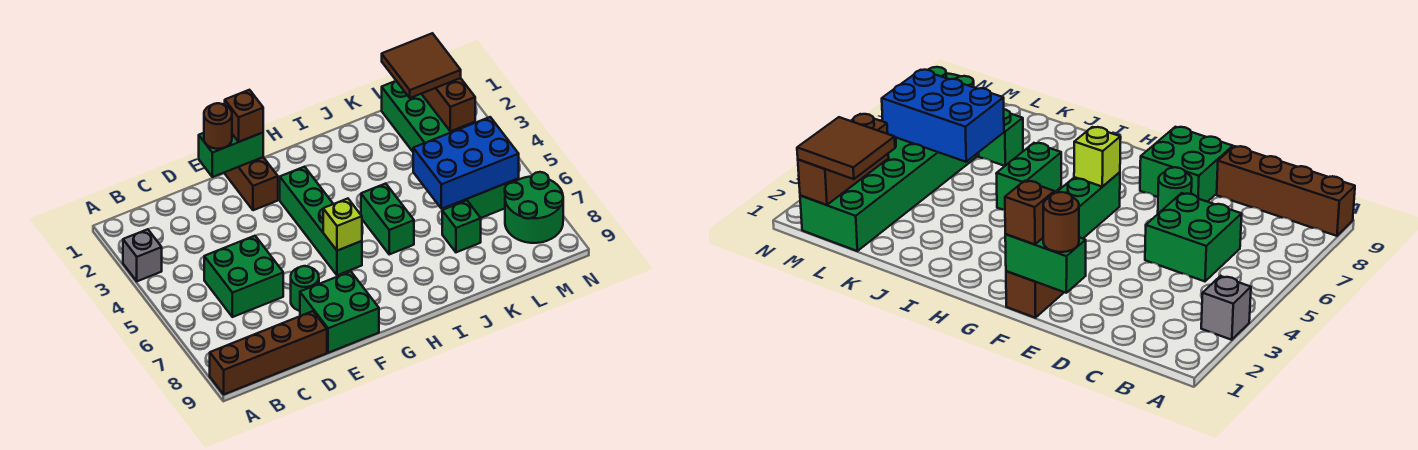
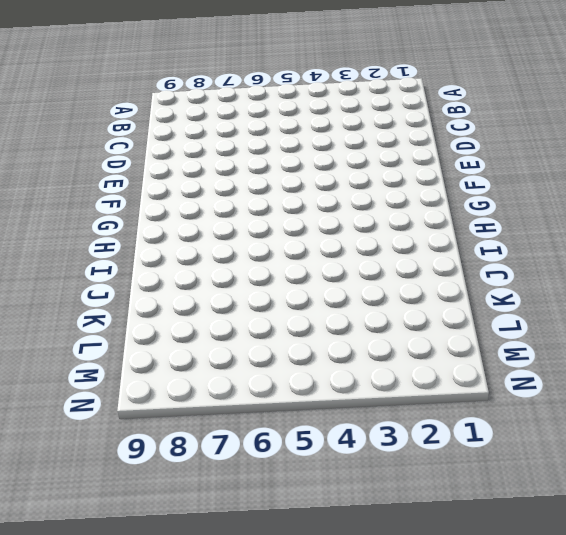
none -> grey 1x1 brick [123,229,162,281]
none -> brown 1x4 brick [210,311,327,394]
none -> green 2x2 brick [204,236,283,317]

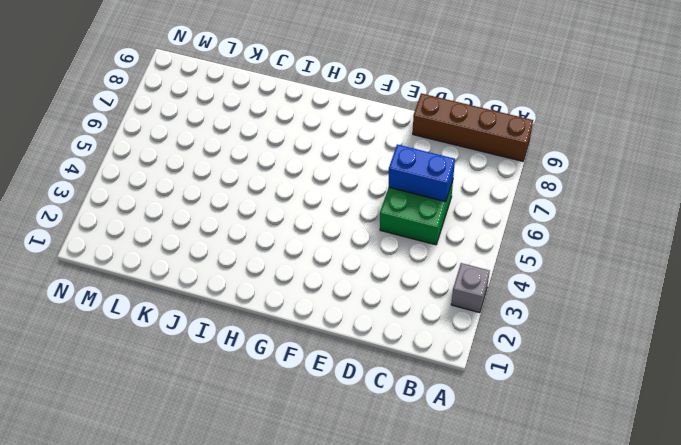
blue 1x2 brick [389,144,455,202] -> none
none -> green 1x1 round brick [291,266,319,311]
none -> green 2x2 brick [300,271,379,353]
none -> brown 1x2 brick [225,157,278,210]

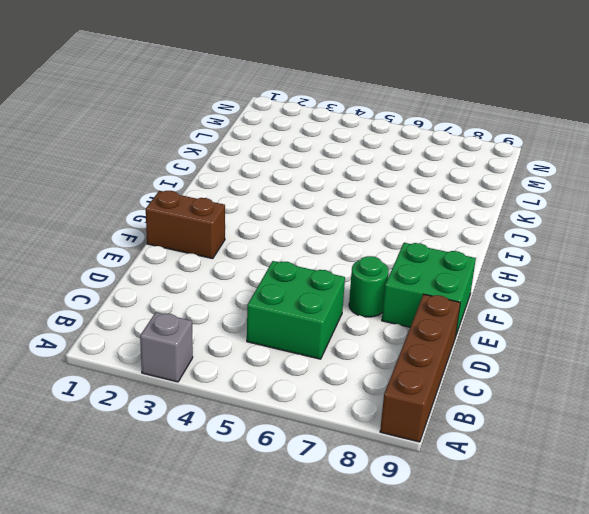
none -> green 1x4 brick [280,167,362,275]
none -> green 1x2 brick [361,184,414,254]
none -> green 1x1 brick [442,200,481,252]

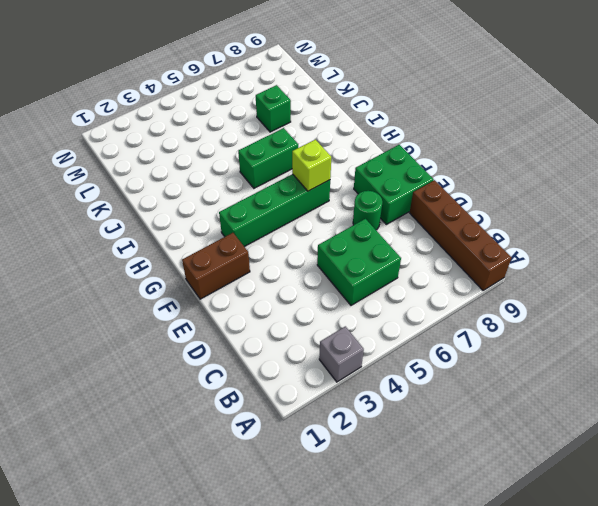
none -> green 2x6 brick [382,81,519,218]
none -> green 2x2 round brick [505,172,563,243]
none -> green 1x2 brick [199,133,263,177]

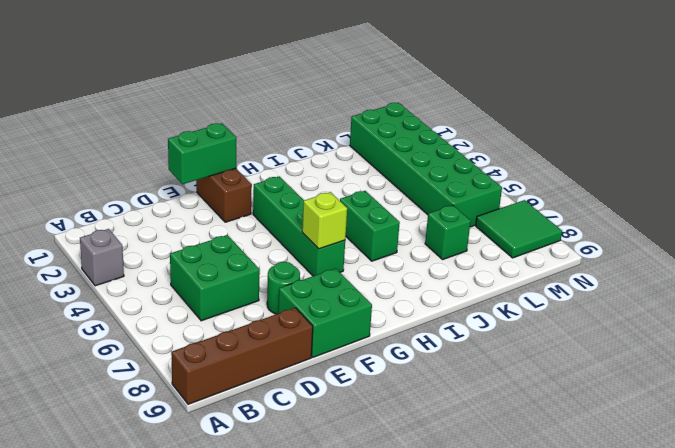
green 2x2 tile [476,200,562,258] -> green 2x2 round brick [505,172,563,243]
none -> blue 2x3 brick [413,117,519,209]
none -> brown 1x3 brick [422,78,475,131]
none -> brown 1x1 round brick [204,103,232,149]

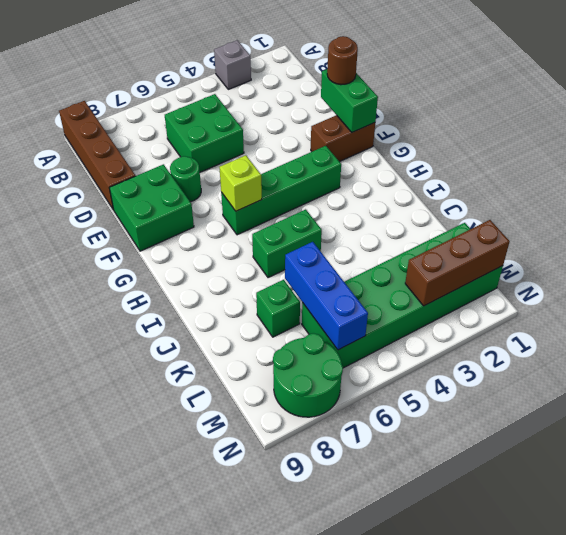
blue 1x3 brick [285,242,368,350] -> blue 2x3 brick [413,117,519,209]
none -> brown 1x1 brick [225,90,263,142]
none -> brown 2x2 tile [382,33,461,98]

